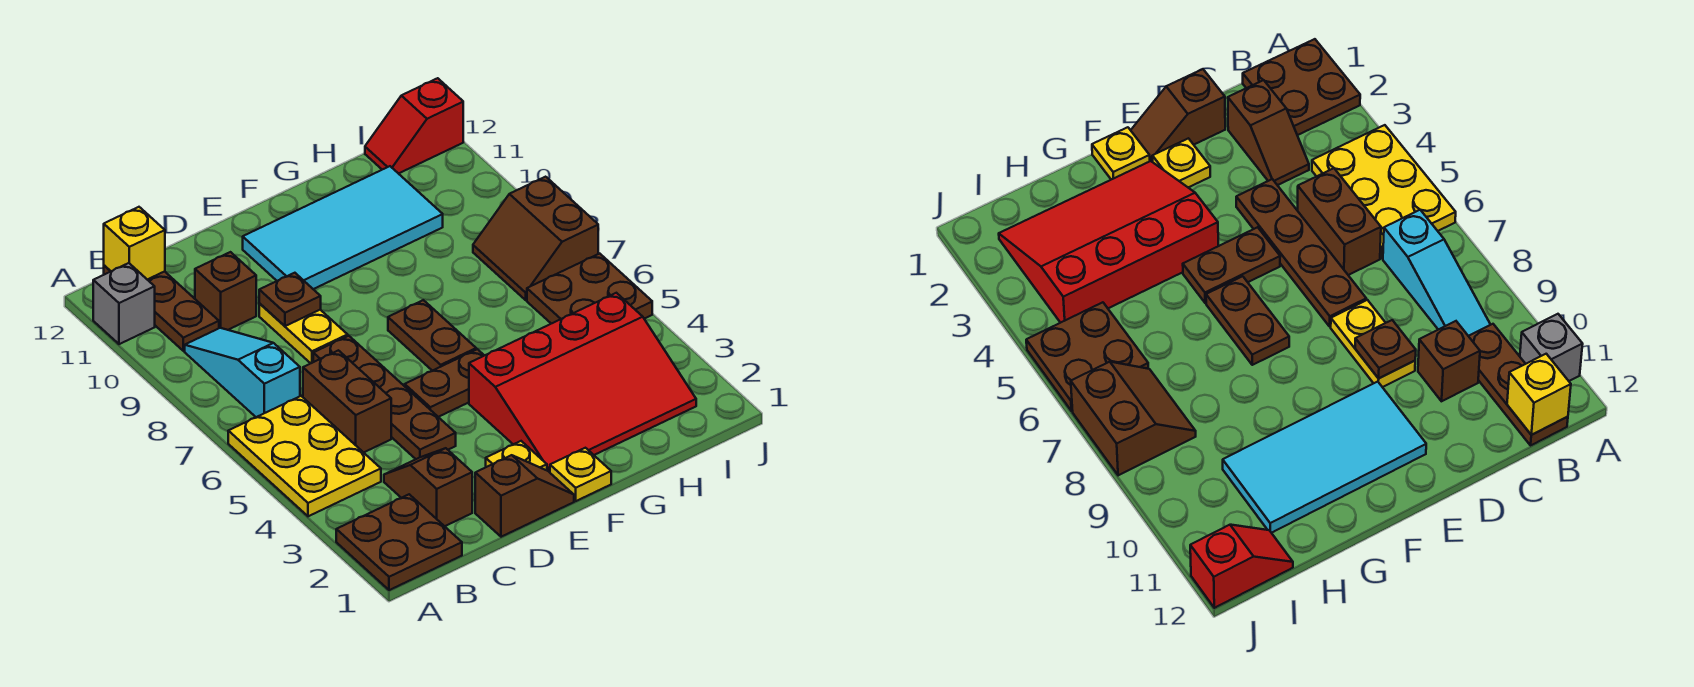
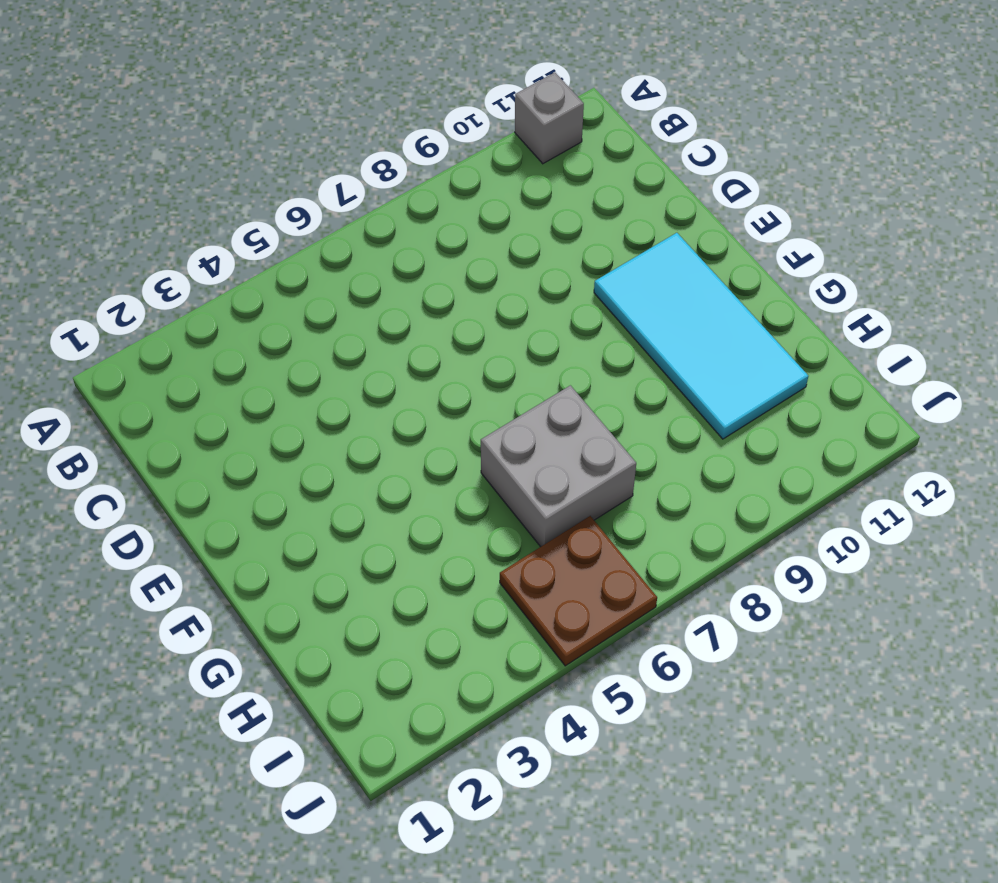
grey 2x2 brick [481,385,636,547] -> none
none -> brown 2x2 plate [336,494,462,590]
none -> yellow 2x3 plate [228,396,381,516]
none -> cyan 1x3 slope [185,328,300,417]

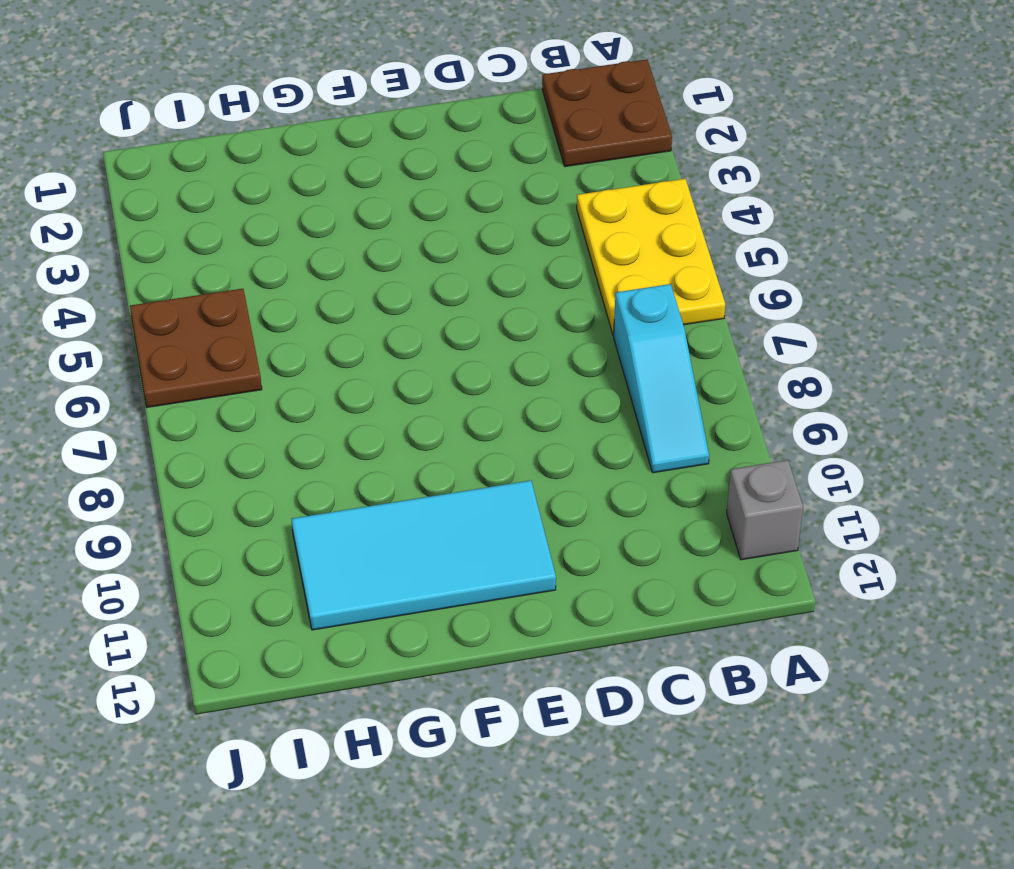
none -> brown 1x3 plate [104,265,219,351]
none -> brown 1x2 slope [384,448,472,526]
none -> brown 1x2 brick [303,350,391,453]

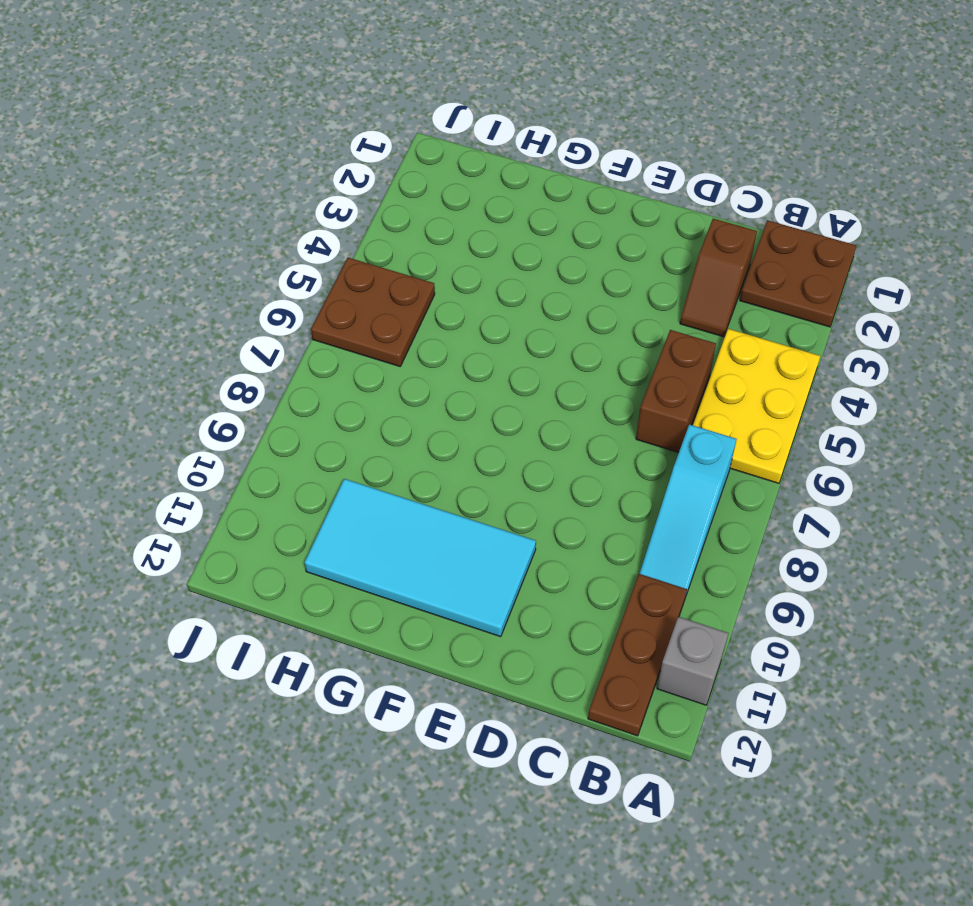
none -> brown 1x1 brick [195,252,256,330]
none -> brown 1x2 slope [475,455,574,537]
none -> brown 1x4 plate [313,336,456,459]

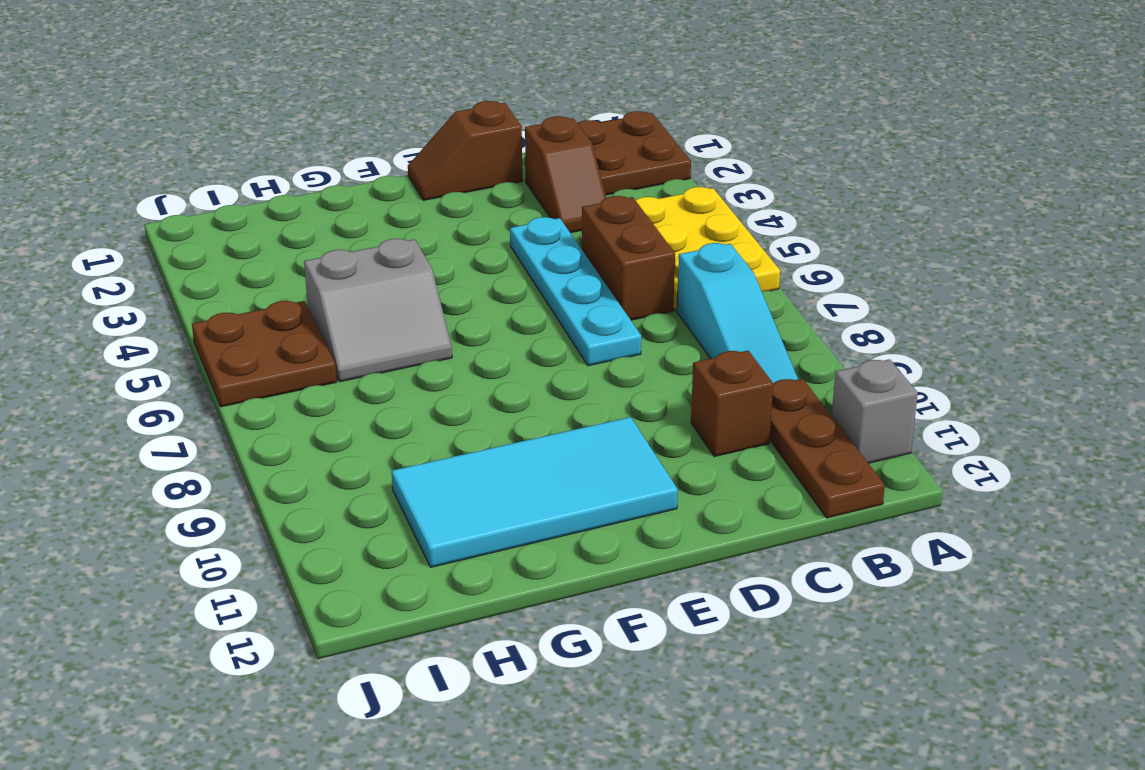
cyan 1x4 plate [510,217,641,366] -> brown 1x4 plate [313,336,456,459]
grey 2x2 slope [304,239,452,382] -> none
none -> yellow 1x2 plate [259,304,348,363]
none -> yellow 1x1 plate [486,441,547,470]
none -> brown 1x2 plate [405,349,484,417]

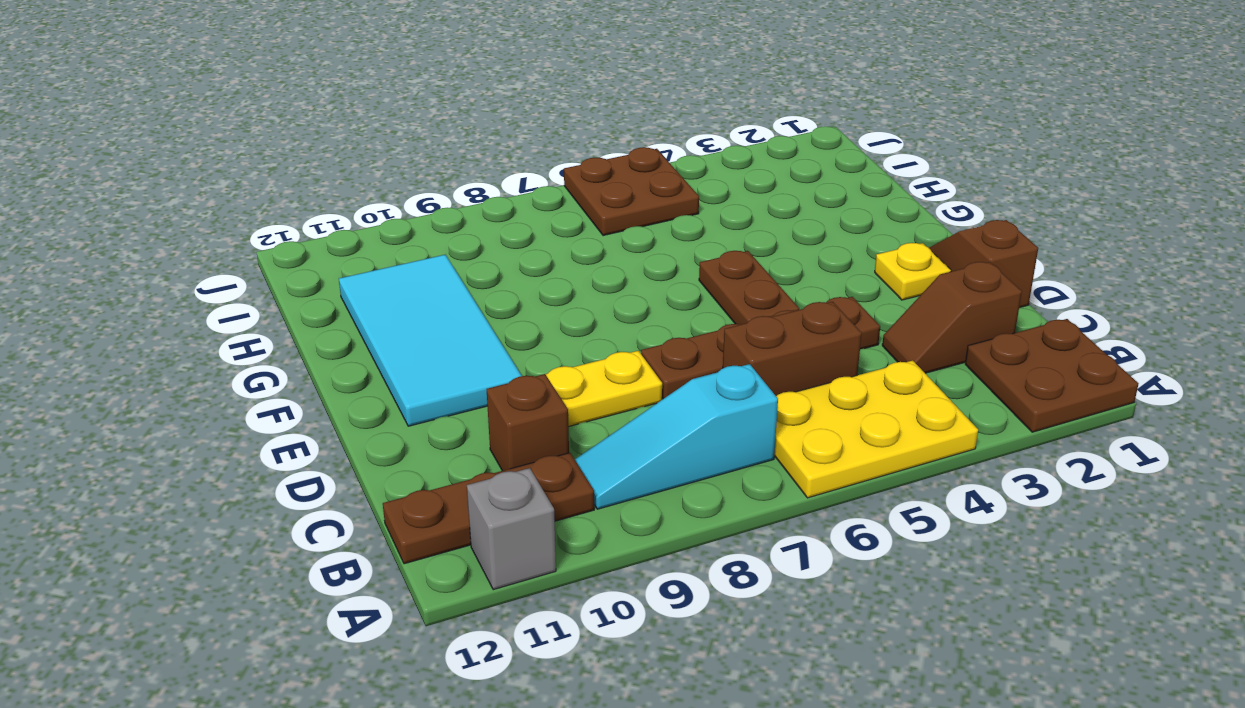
none -> yellow 1x1 plate [550,448,611,501]
none -> red 3x4 slope [469,293,696,472]
none -> brown 1x2 plate [388,300,476,371]

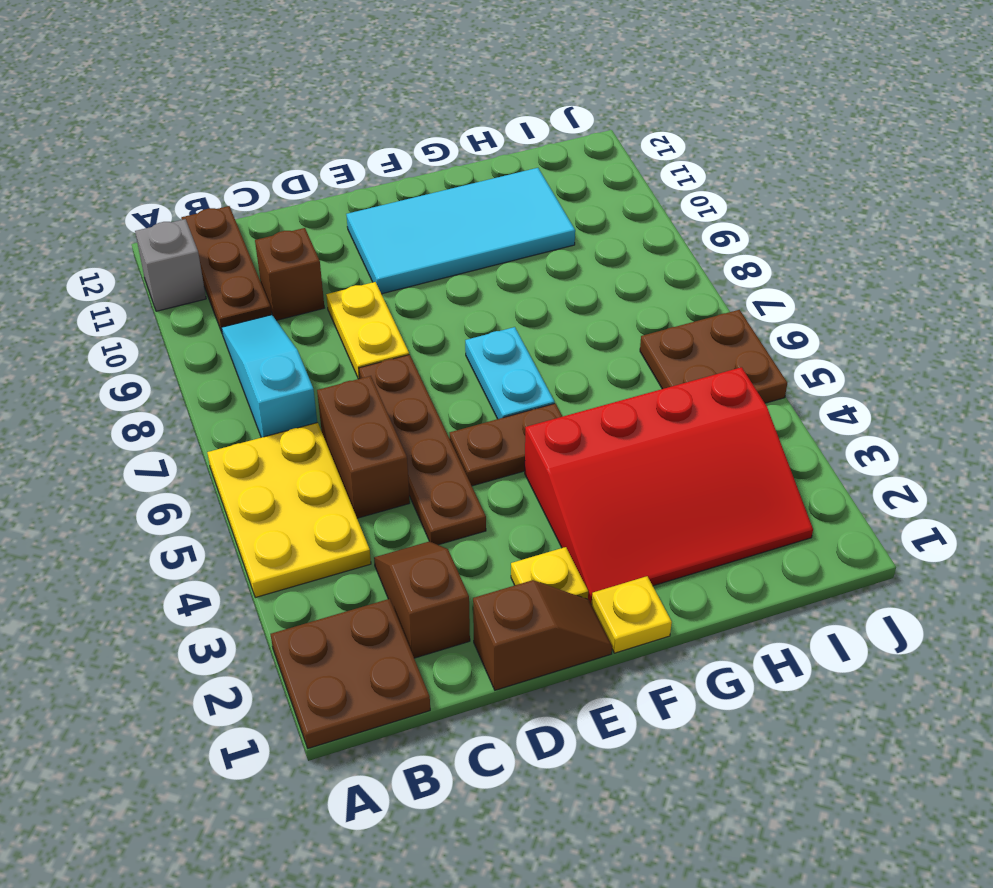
cyan 1x2 plate [465,327,555,419] -> brown 1x2 plate [388,300,476,371]
none -> brown 2x2 slope [473,177,598,300]
none -> red 1x2 slope [365,78,463,174]
none -> yellow 1x1 brick [104,207,165,280]

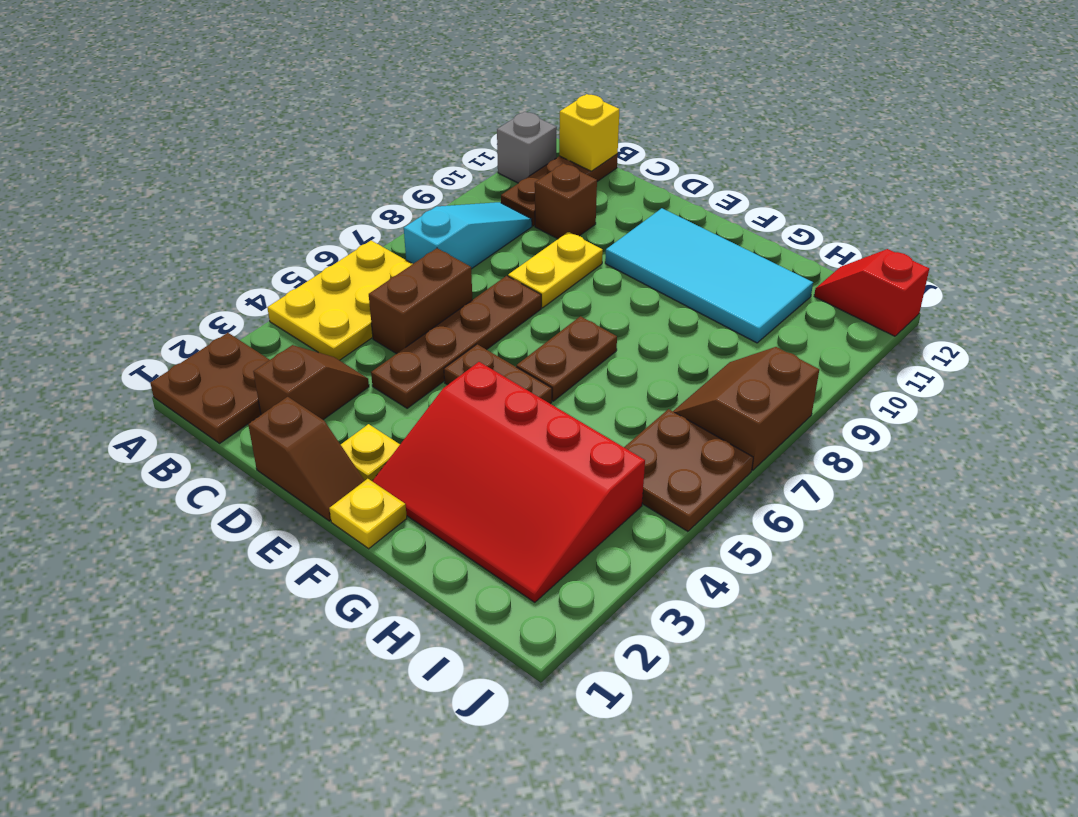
none -> brown 1x1 plate [259,273,321,326]

